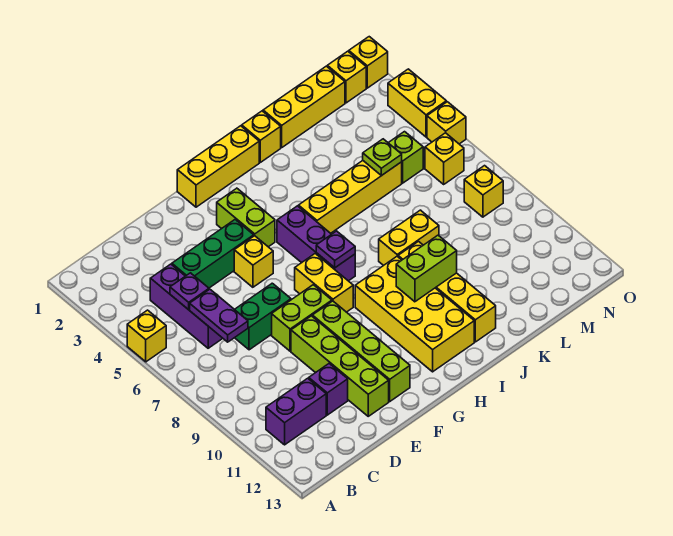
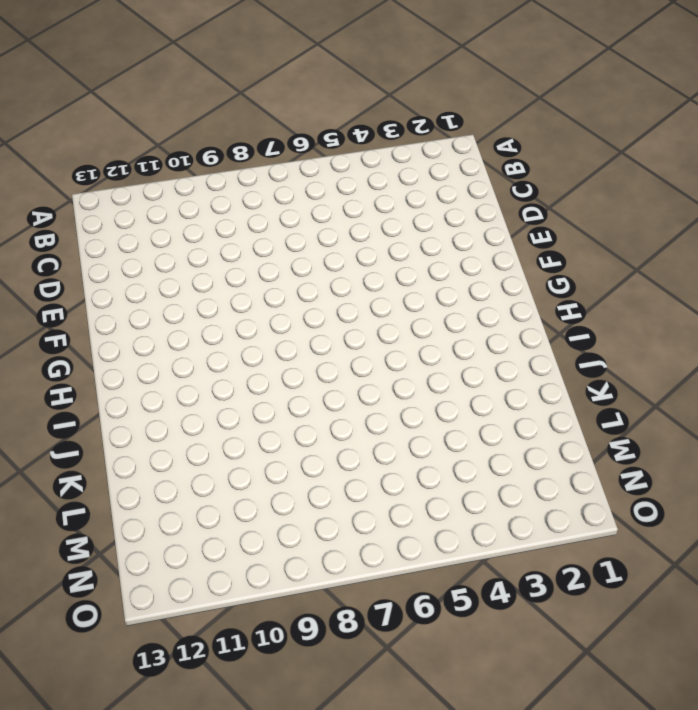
none -> yellow 1x1 brick [127,310,166,362]
none -> purple 1x2 brick [266,378,326,445]
none -> purple 1x3 brick [150,264,223,348]
none -> green 1x3 brick [172,220,254,288]

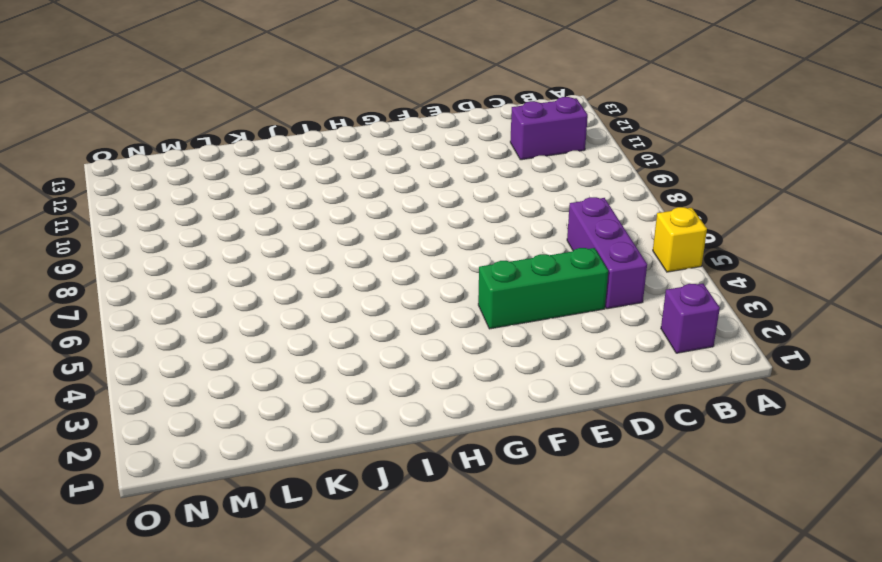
purple 1x1 brick [661,283,720,353] -> purple 1x1 brick moved to [309,364,348,415]
none -> green 1x2 brick [235,283,291,350]
none -> lime 1x2 brick [272,285,332,351]
none -> lime 1x4 brick [291,316,389,416]
none -> yellow 1x1 brick [234,236,273,287]

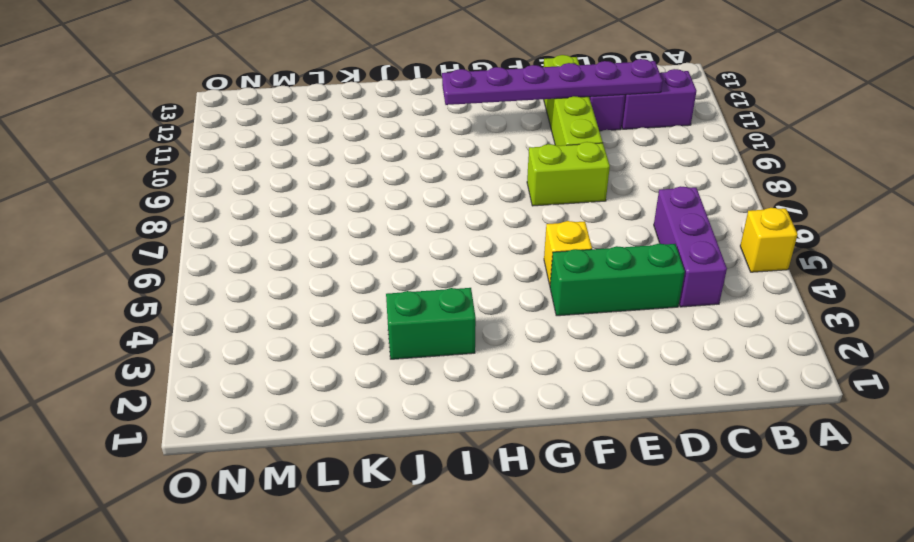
purple 1x6 plate [442,59,663,105] -> none
green 1x2 brick [386,288,476,359] -> green 1x2 brick moved to [235,283,291,350]
none -> lime 1x4 brick [312,301,410,401]
none -> yellow 1x3 brick [177,126,259,207]
none -> lime 1x2 brick [217,188,275,247]
none -> yellow 1x2 brick [295,254,353,312]

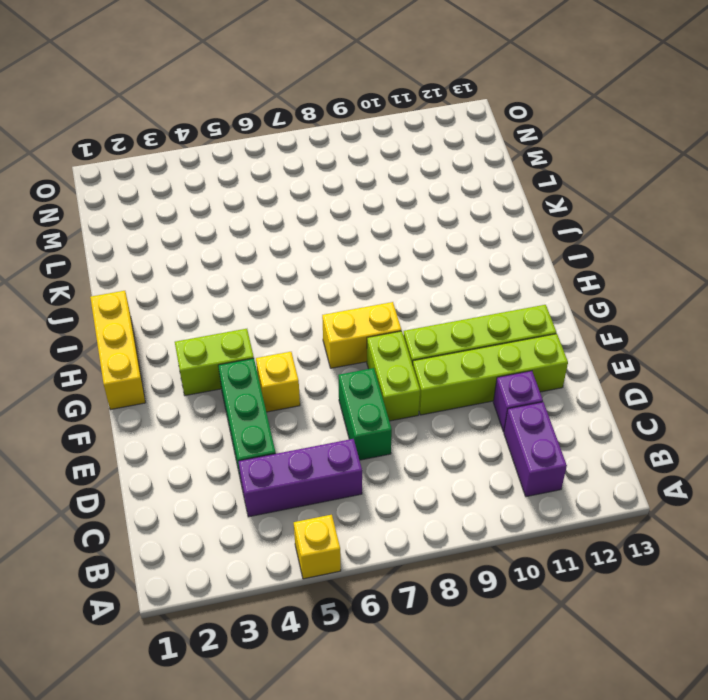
none -> purple 1x3 brick [277,206,355,281]
none -> yellow 2x4 brick [355,257,474,372]
none -> yellow 1x4 brick [299,161,402,233]
none -> yellow 1x1 brick [242,111,281,162]

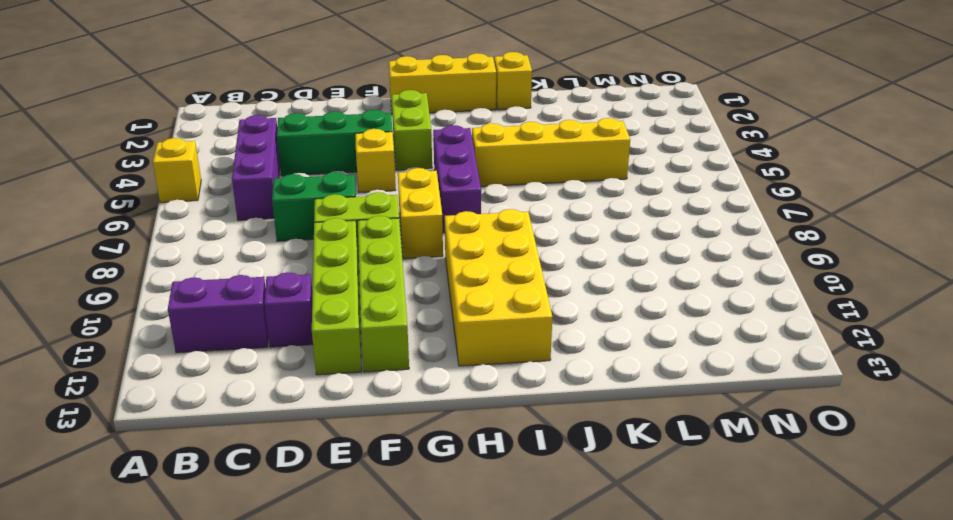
none -> yellow 1x2 brick [379,210,439,266]
none -> yellow 1x4 brick [398,242,496,342]
none -> yellow 1x3 brick [263,66,345,147]
none -> lime 1x1 brick [388,132,423,183]

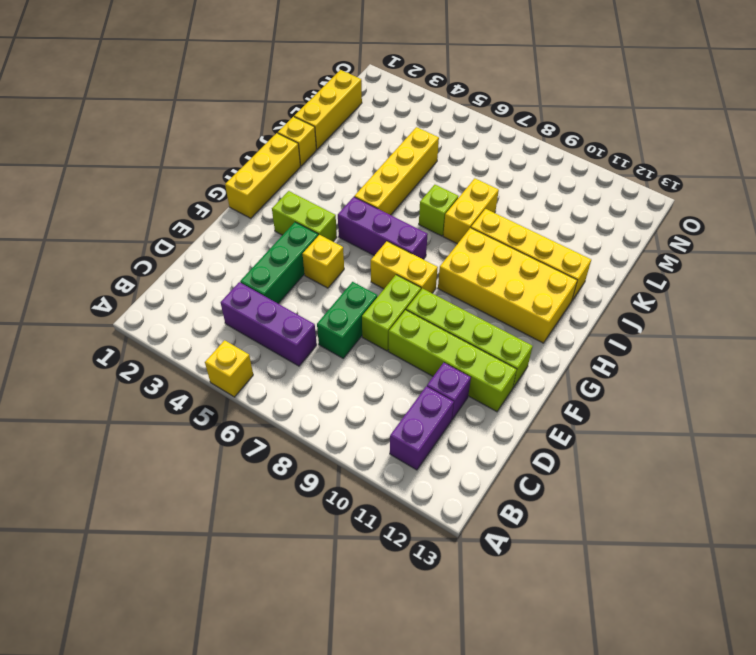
lime 1x1 brick [419,185,459,236] -> lime 1x1 brick moved to [388,132,423,183]
none -> yellow 1x1 brick [327,51,366,103]
none -> yellow 1x1 brick [425,133,464,184]
none -> yellow 1x1 brick [464,166,503,217]
none -> yellow 1x1 brick [349,37,388,88]

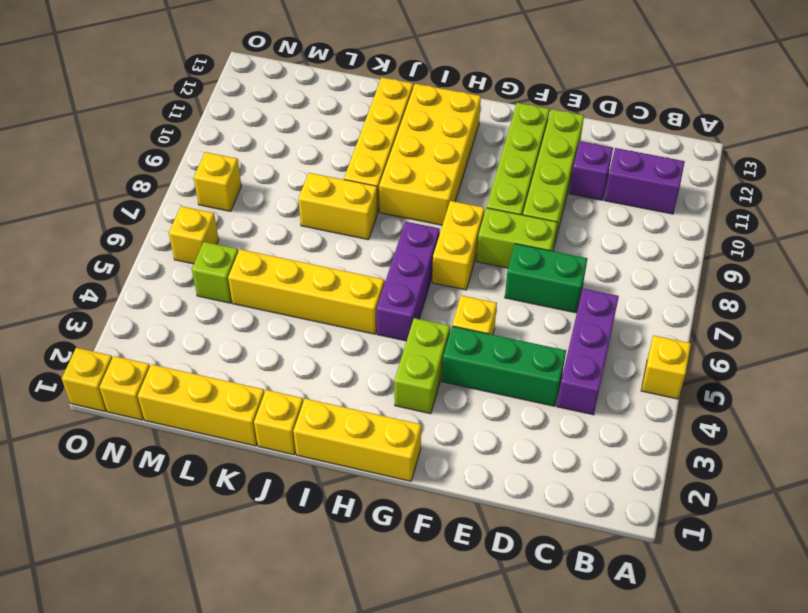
none -> yellow 1x2 brick [388,69,446,137]
none -> yellow 1x1 brick [427,102,466,144]
none -> purple 1x1 plate [170,273,209,310]
none -> purple 1x2 plate [190,289,248,342]

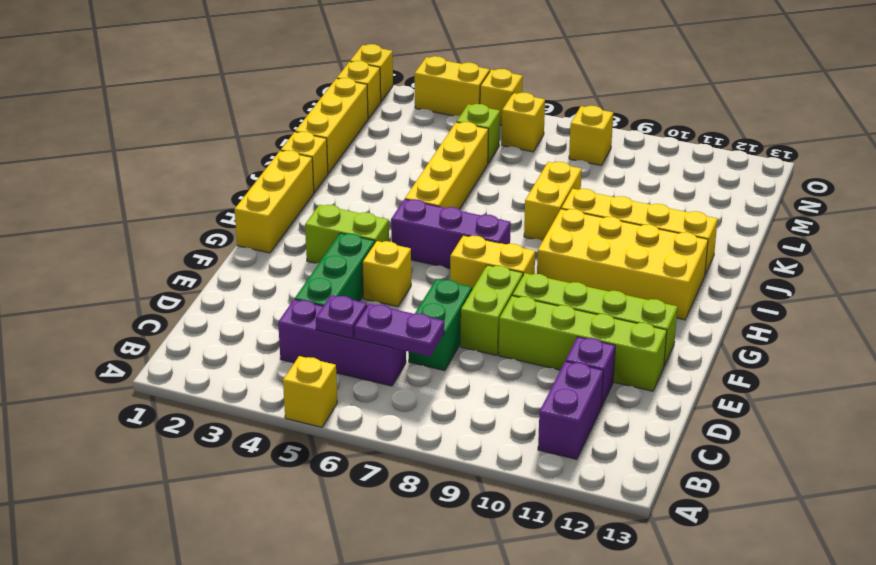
none -> purple 1x1 plate [316,231,355,268]
none -> lime 1x2 brick [396,235,457,302]
none -> lime 1x1 plate [363,139,402,176]

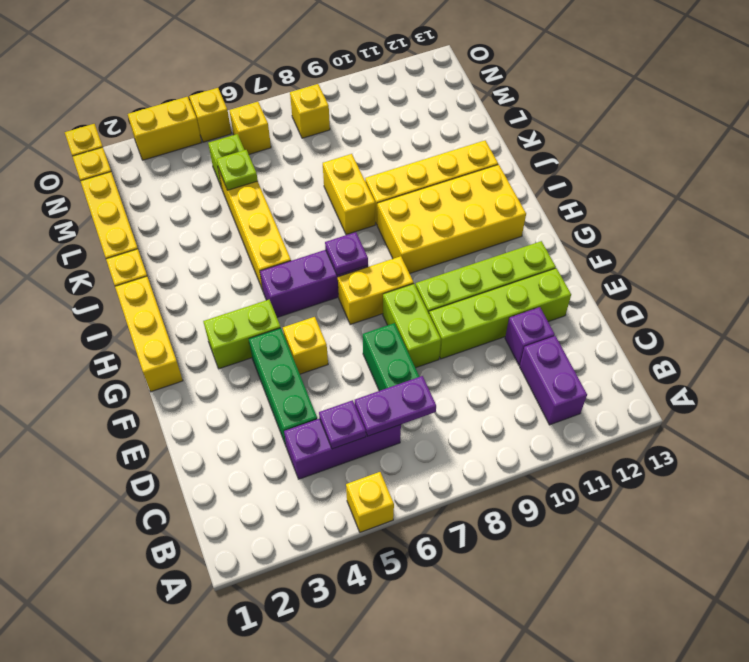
none -> lime 1x2 brick [396,235,457,302]

